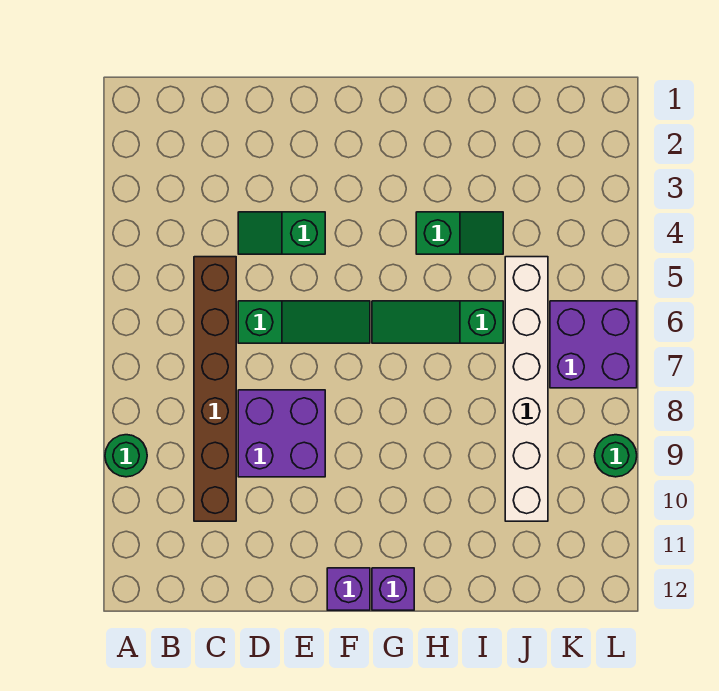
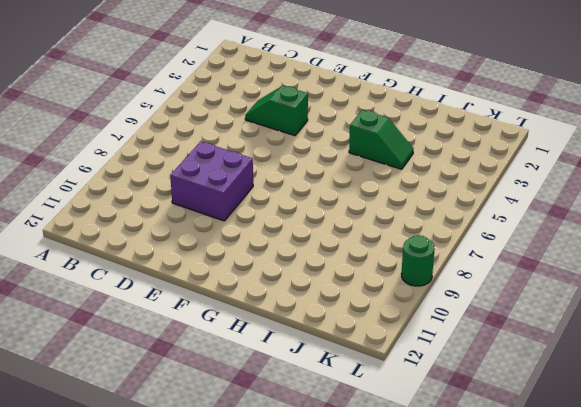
none -> green 1x1 round brick [105,435,147,477]
none -> brown 1x6 brick [194,257,236,521]
none -> green 1x3 slope [238,301,370,343]

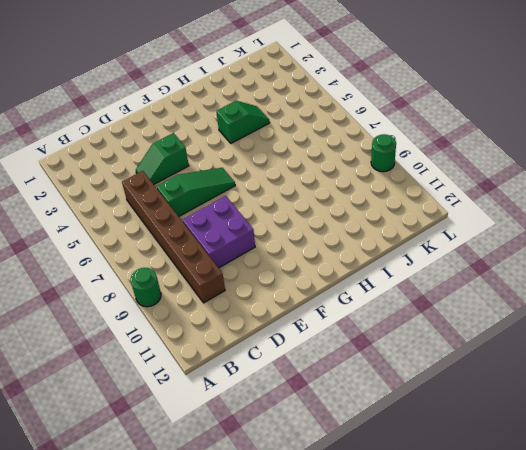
none -> purple 1x1 brick [327,568,370,610]
none -> green 1x3 slope [372,301,503,343]
none -> purple 1x1 brick [372,568,414,610]

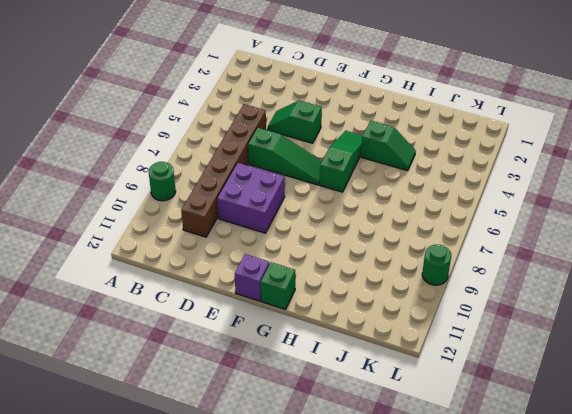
green 1x3 slope [320,131,363,192] -> green 1x3 slope turned to [372,301,503,343]
green 1x1 brick [261,262,295,310] -> purple 1x1 brick [372,568,414,610]
none -> white 1x6 brick [505,257,548,521]
none -> purple 2x2 brick [550,301,637,388]

